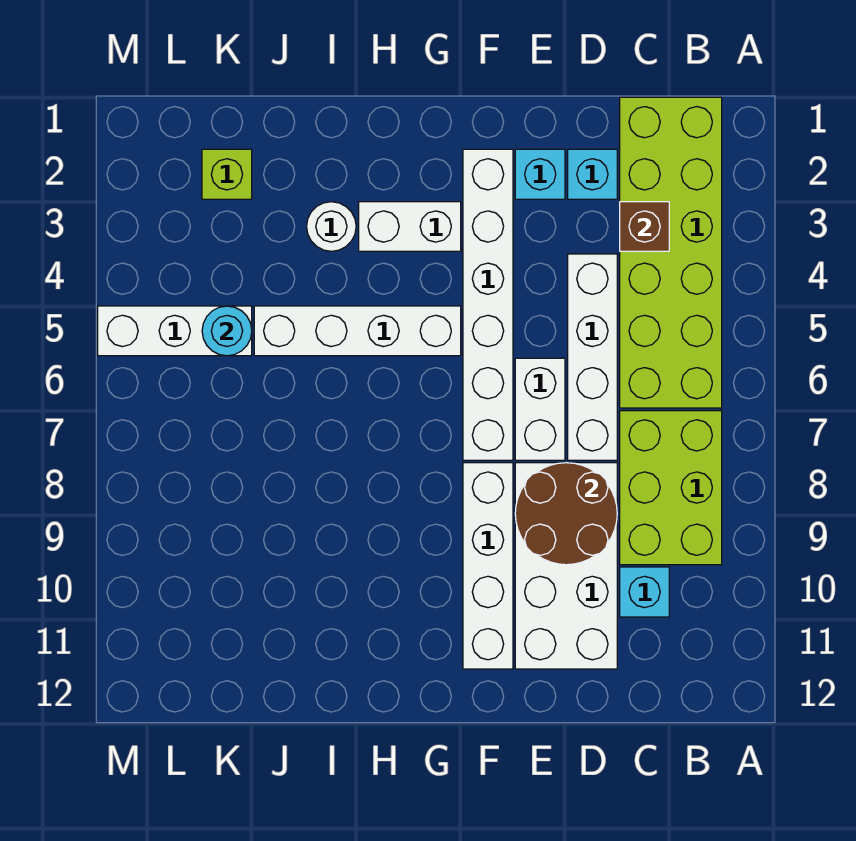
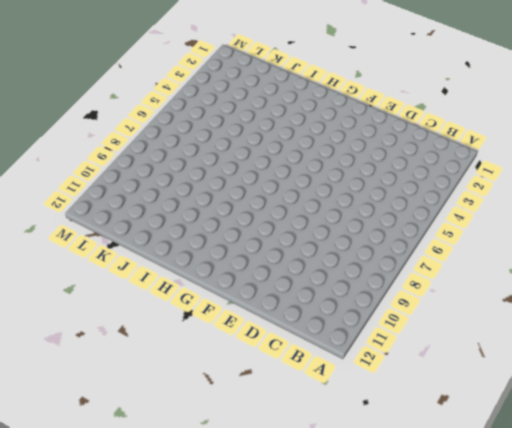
none -> lime 2x6 brick [620,97,722,408]
none -> lime 2x3 brick [620,411,722,565]
none -> cyan 1x1 brick [620,567,669,617]

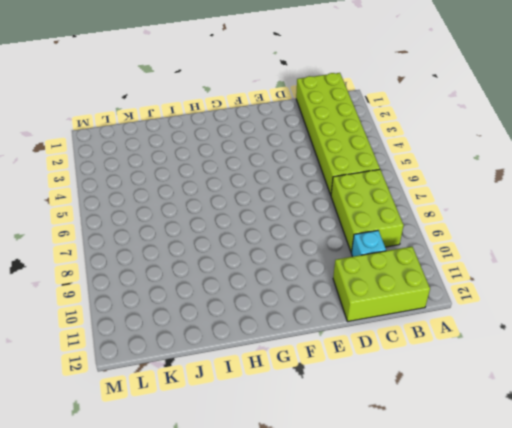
lime 2x3 brick [333,247,430,322] -> white 2x4 brick [515,463,617,669]
none -> cyan 1x1 brick [568,149,617,199]
none -> white 1x4 brick [568,254,617,460]
none -> cyan 1x1 brick [515,149,565,199]

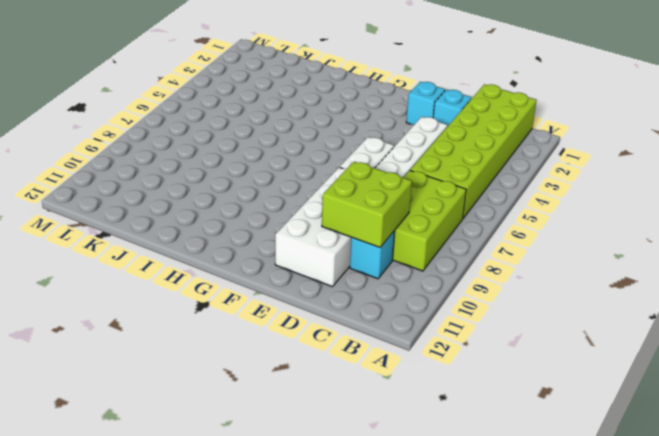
lime 2x2 brick [322,161,412,247] -> brown 2x2 round brick [515,463,617,565]
none -> white 1x6 brick [463,149,513,460]
none -> white 1x4 brick [463,463,513,669]
none -> white 1x2 brick [359,202,461,251]

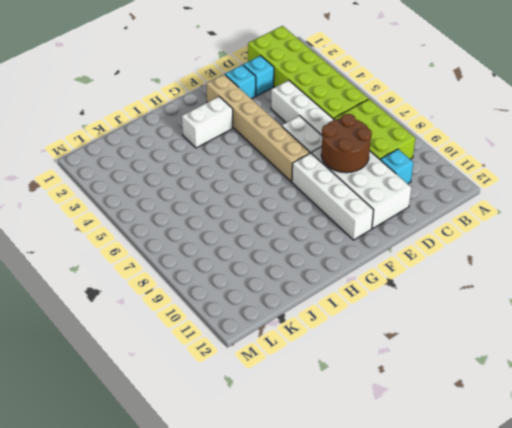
tan 1x6 brick [206,74,310,182] -> white 1x6 brick [463,149,513,460]
none -> white 1x4 brick [254,306,461,356]
none -> white 1x1 round brick [307,202,356,251]
none -> lime 1x1 brick [202,149,252,199]

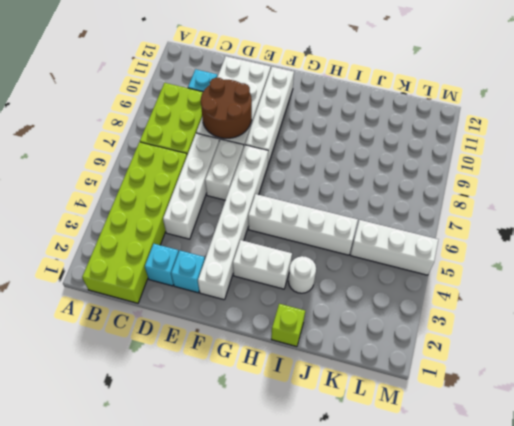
lime 1x1 brick [271,304,305,347] -> lime 1x1 brick moved to [202,149,252,199]
none -> brown 1x1 brick [620,202,669,251]
none -> cyan 1x1 round brick [202,306,252,356]

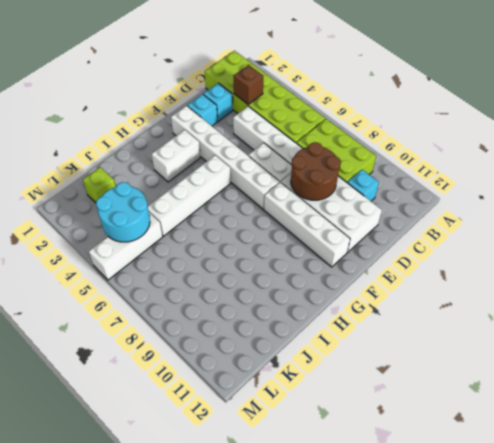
cyan 2x2 round brick [96,182,150,242] -> cyan 1x1 round brick [202,306,252,356]
none -> white 1x1 round brick [307,202,356,251]

